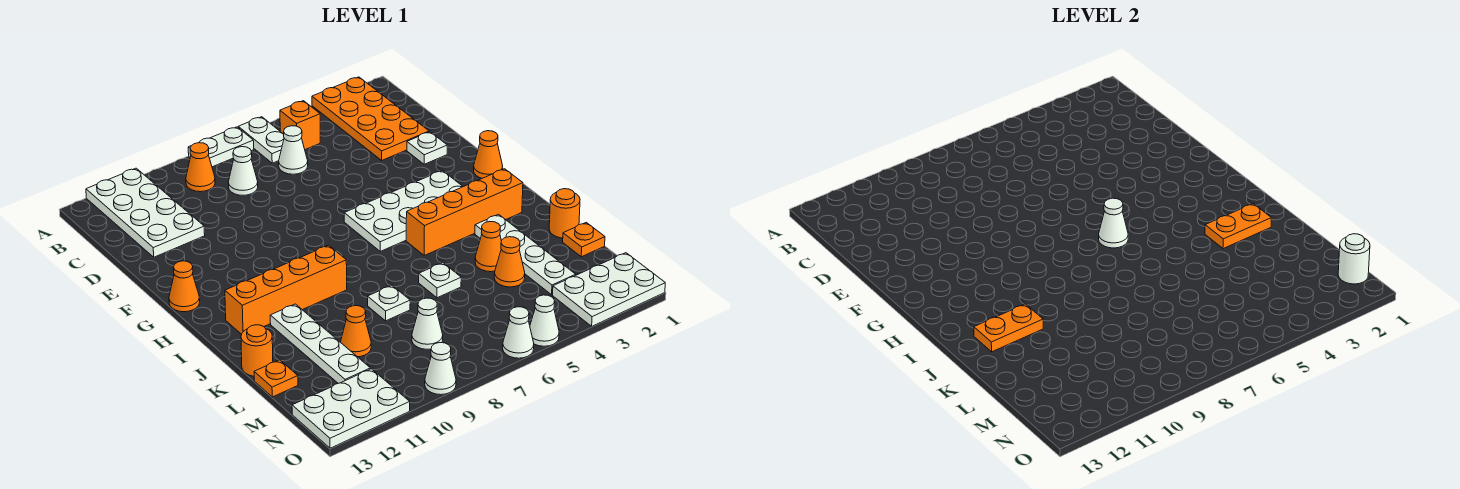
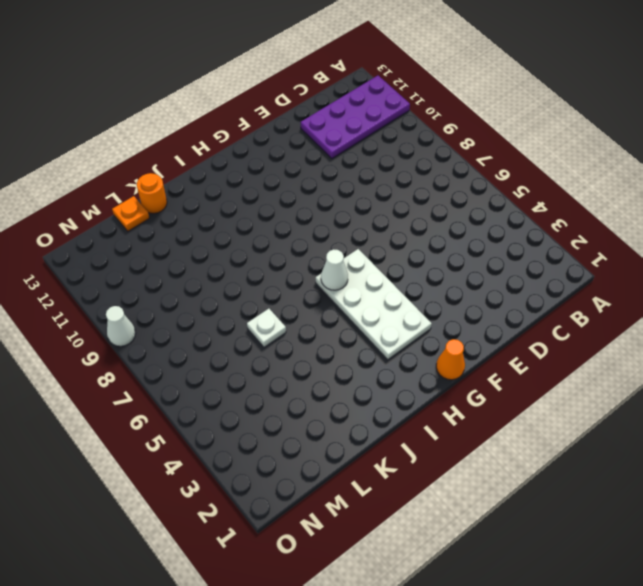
purple 2x4 plate [301,76,410,158] -> white 2x4 plate [86,168,205,257]
none -> orange 2x4 plate [312,77,429,160]
none -> white 1x2 plate [238,117,284,163]
none -> white 1x2 plate [188,127,254,167]
none -> orange 1x1 brick [280,101,320,150]

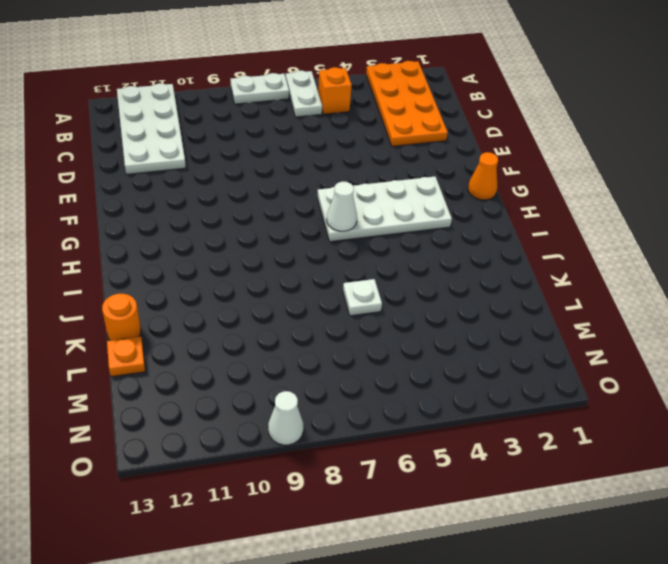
none -> orange 1x1 cone [186,142,215,192]
none -> white 1x1 cone [279,126,308,174]
none -> white 1x1 cone [228,147,258,195]
none -> white 1x1 plate [407,132,447,164]

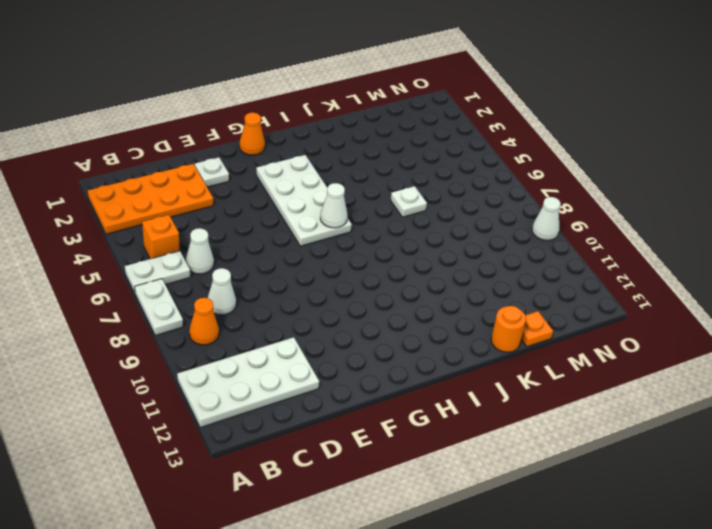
none -> orange 1x1 cone [169,261,200,312]
none -> orange 1x4 brick [406,169,523,256]
none -> orange 1x4 brick [225,245,347,334]
none -> white 1x4 plate [475,214,576,295]

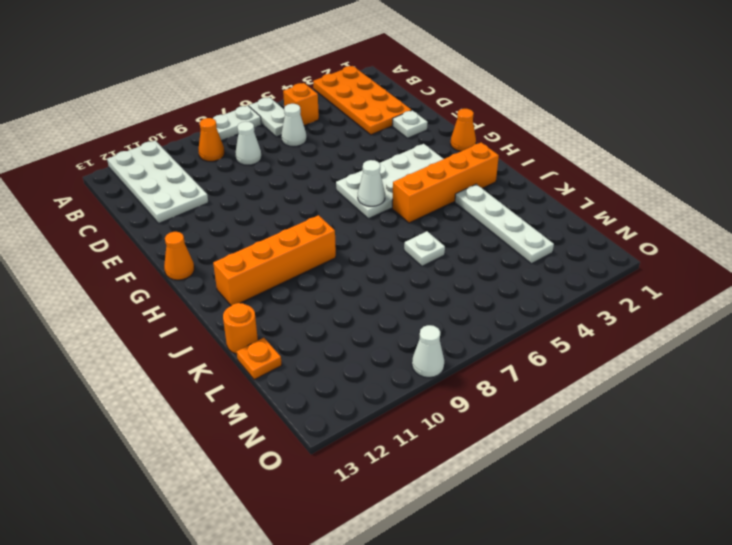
none -> white 1x4 plate [270,304,370,383]
none -> orange 1x1 round brick [549,189,580,238]
none -> orange 1x1 cone [475,222,501,272]
none -> white 1x1 plate [368,285,410,321]

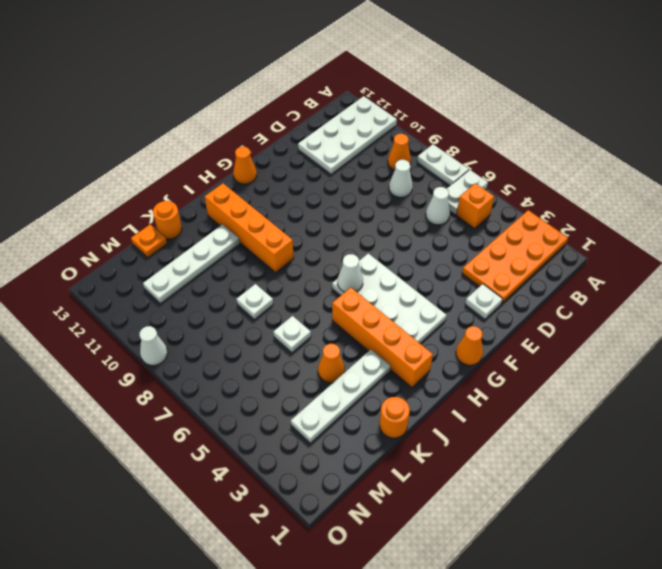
none -> orange 1x1 plate [563,222,605,257]
none -> orange 1x1 cone [494,237,525,287]
none -> orange 1x1 cone [341,306,371,357]
none -> white 1x1 cone [412,298,443,349]

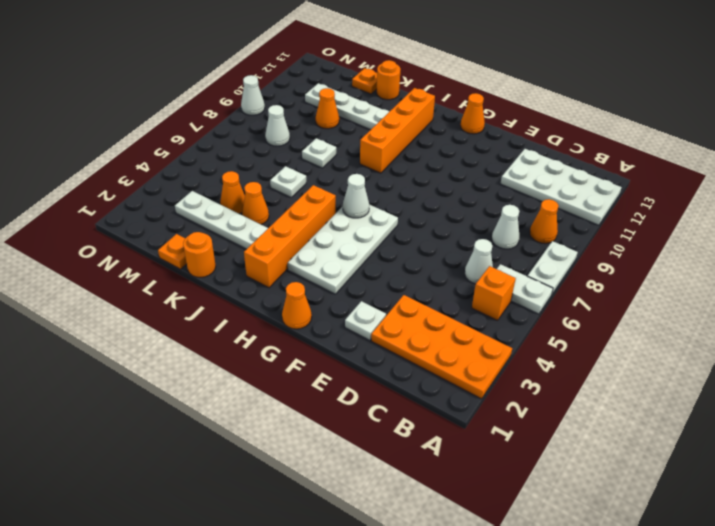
none -> white 2x3 plate [553,253,665,326]
none -> white 2x3 plate [292,369,410,448]
none -> white 1x1 cone [530,295,559,346]
none -> white 1x1 cone [503,307,534,358]

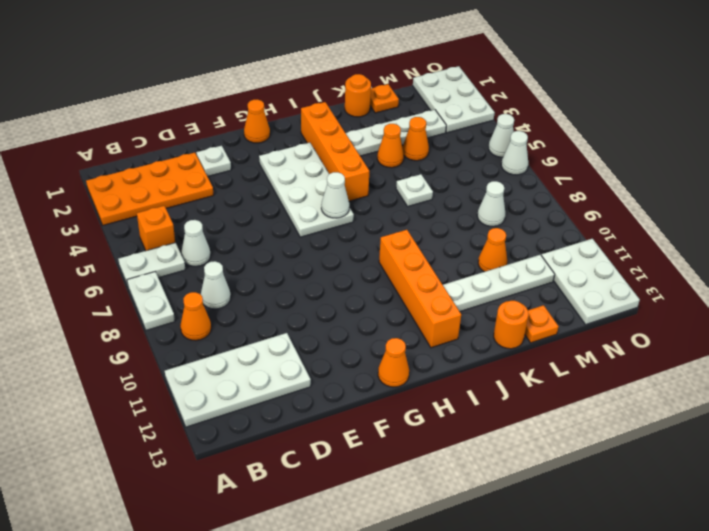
none -> white 1x1 plate [368,285,410,321]
none -> white 1x1 cone [425,343,456,395]
none -> orange 1x2 plate [1205,204,1271,249]
none -> orange 1x2 plate [974,304,1043,352]

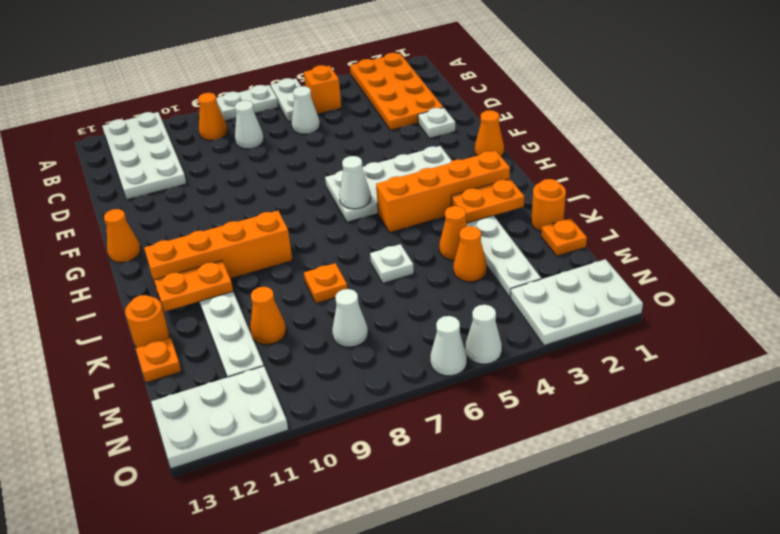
orange 1x1 plate [304,263,347,303] -> white 1x1 plate [368,285,410,321]
none -> white 1x1 cone [425,343,456,395]
none -> white 1x1 round brick [1338,234,1370,284]

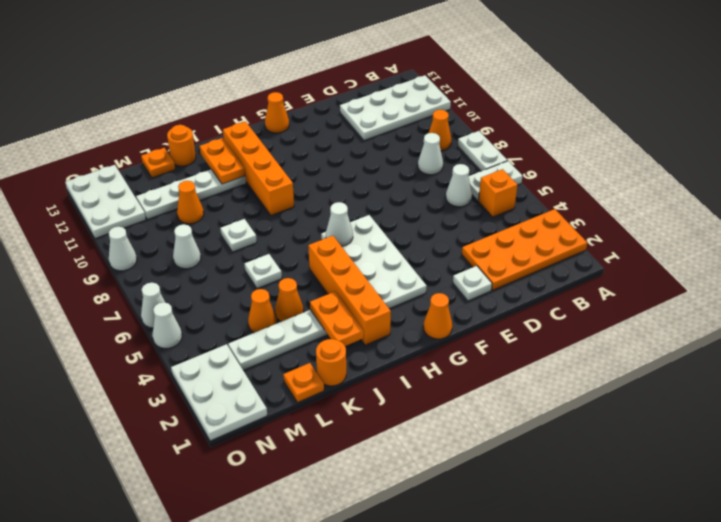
none -> white 1x1 round brick [1338,234,1370,284]

